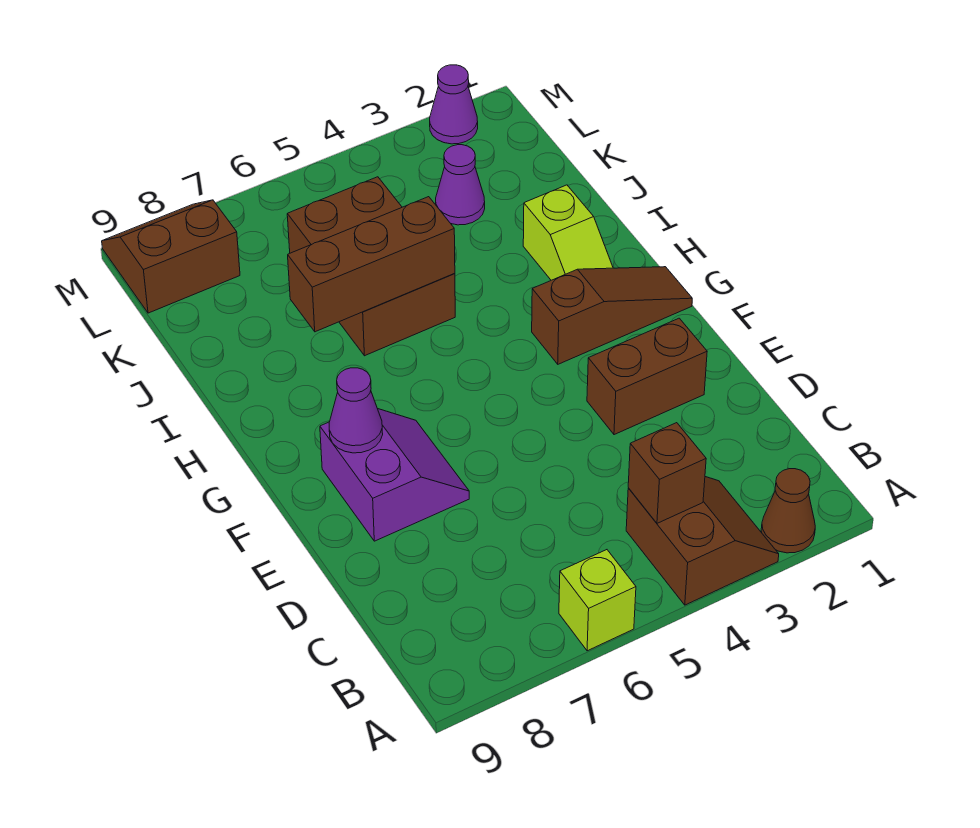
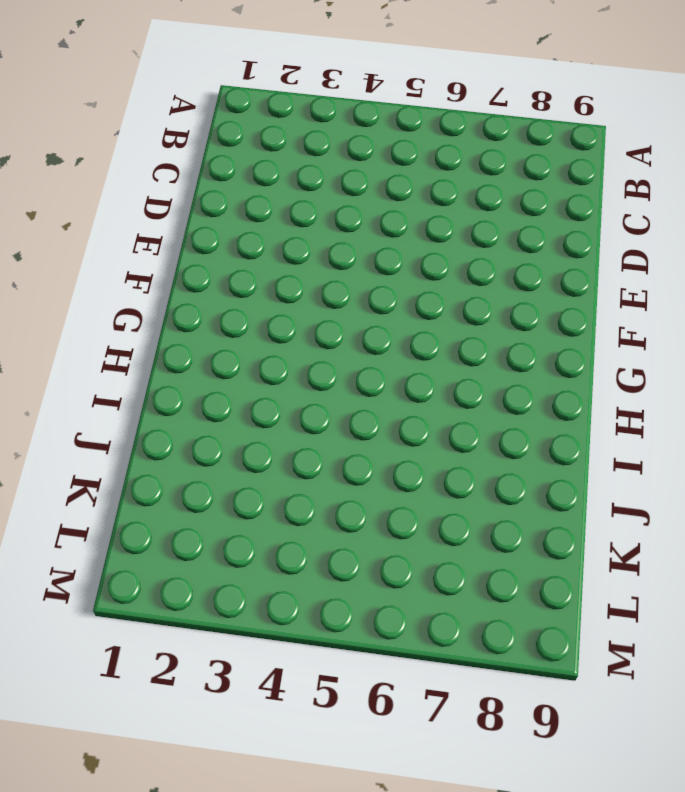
none -> brown 1x1 cone [761,469,815,553]
none -> brown 2x2 slope [626,477,779,605]
none -> lime 1x1 brick [559,550,636,651]

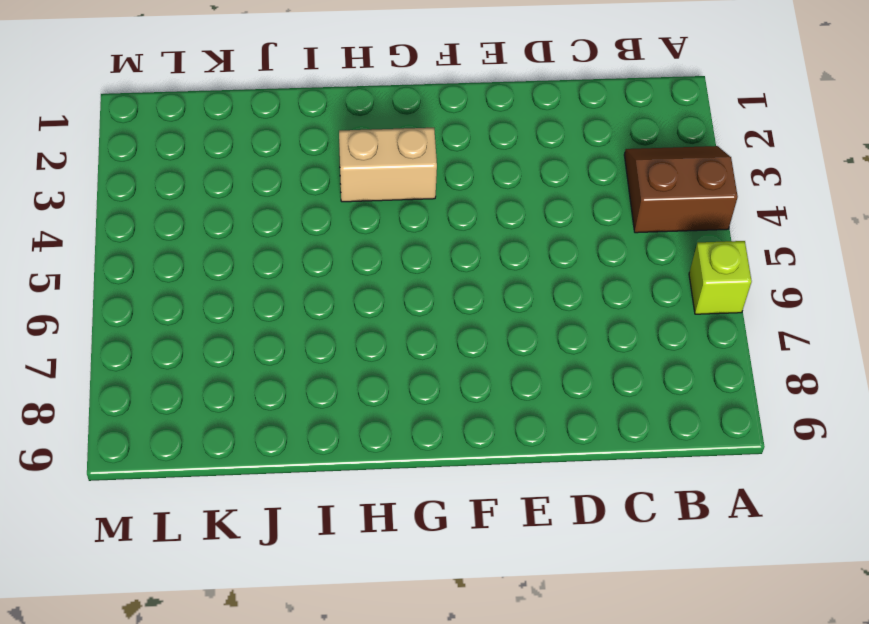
tan 1x2 brick [339,128,437,202] -> brown 1x3 slope [532,267,692,364]
none -> brown 1x1 cone [761,469,815,553]
none -> brown 1x2 brick [587,318,707,435]
none -> purple 2x2 slope [320,409,469,541]

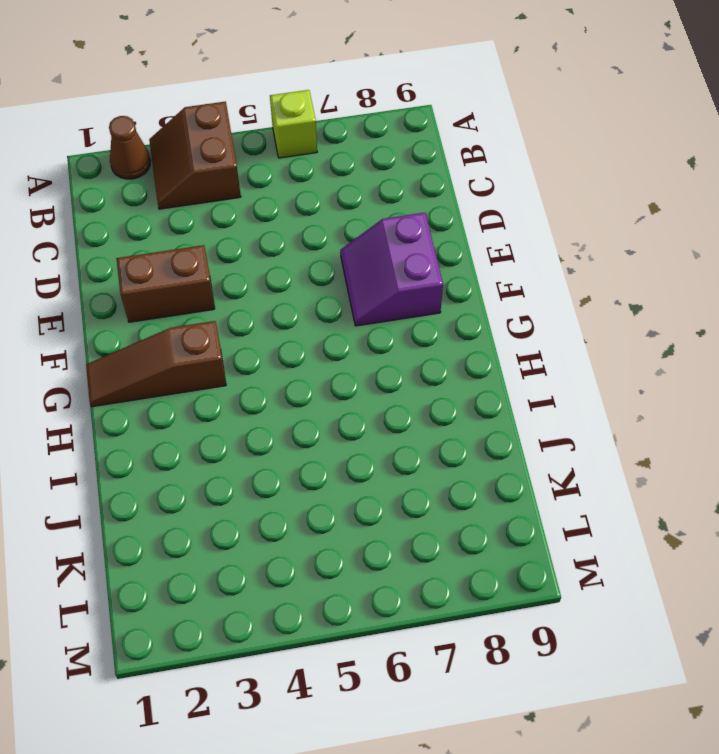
none -> lime 1x2 slope [523,185,613,280]
none -> brown 2x3 brick [287,177,455,356]
none -> purple 1x1 cone [436,145,485,225]

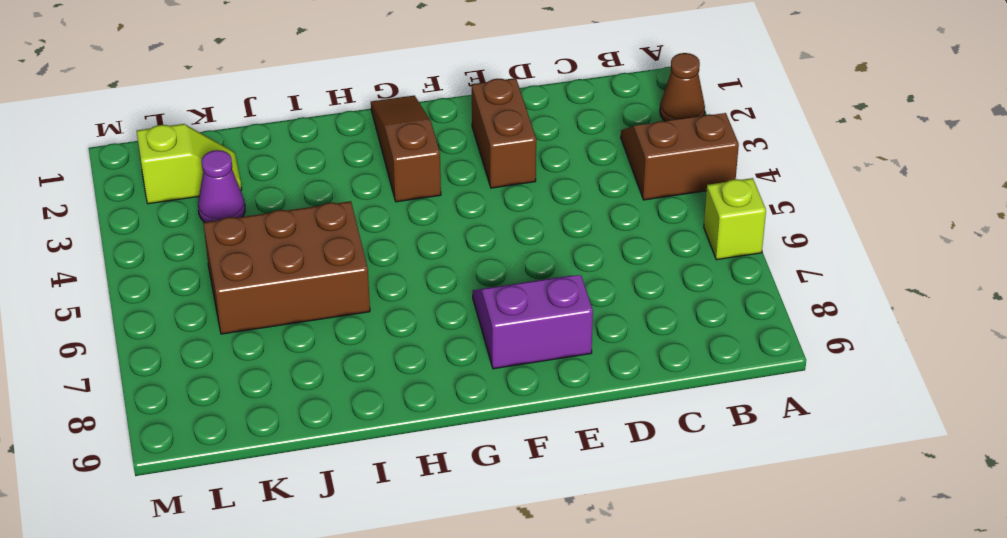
lime 1x2 slope [137,124,242,204] -> lime 1x2 slope moved to [523,185,613,280]
none -> brown 2x2 slope [102,200,240,313]
none -> purple 1x1 cone [430,65,478,144]
none -> brown 1x1 brick [628,423,706,523]

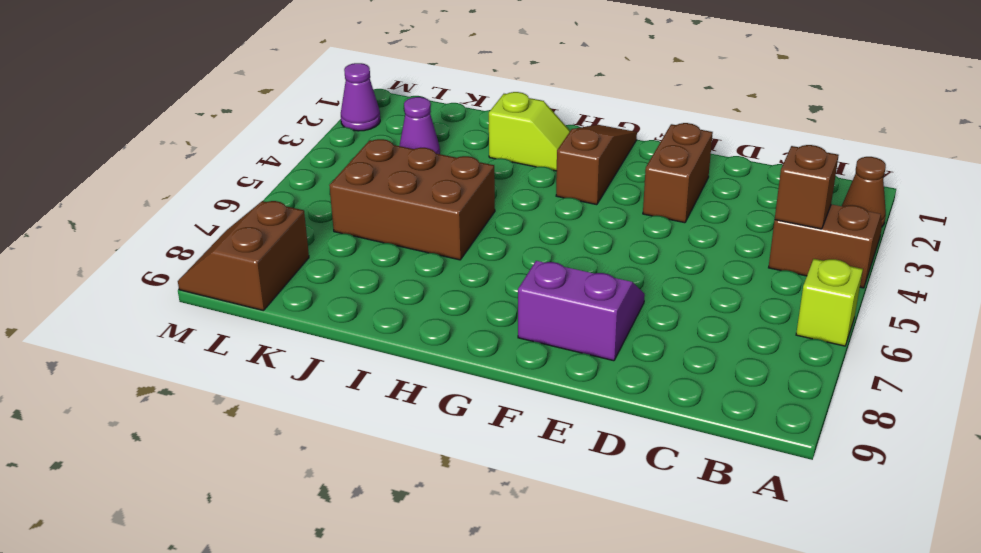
none -> purple 1x1 cone [329,368,383,453]
none -> brown 1x3 brick [288,197,455,332]

